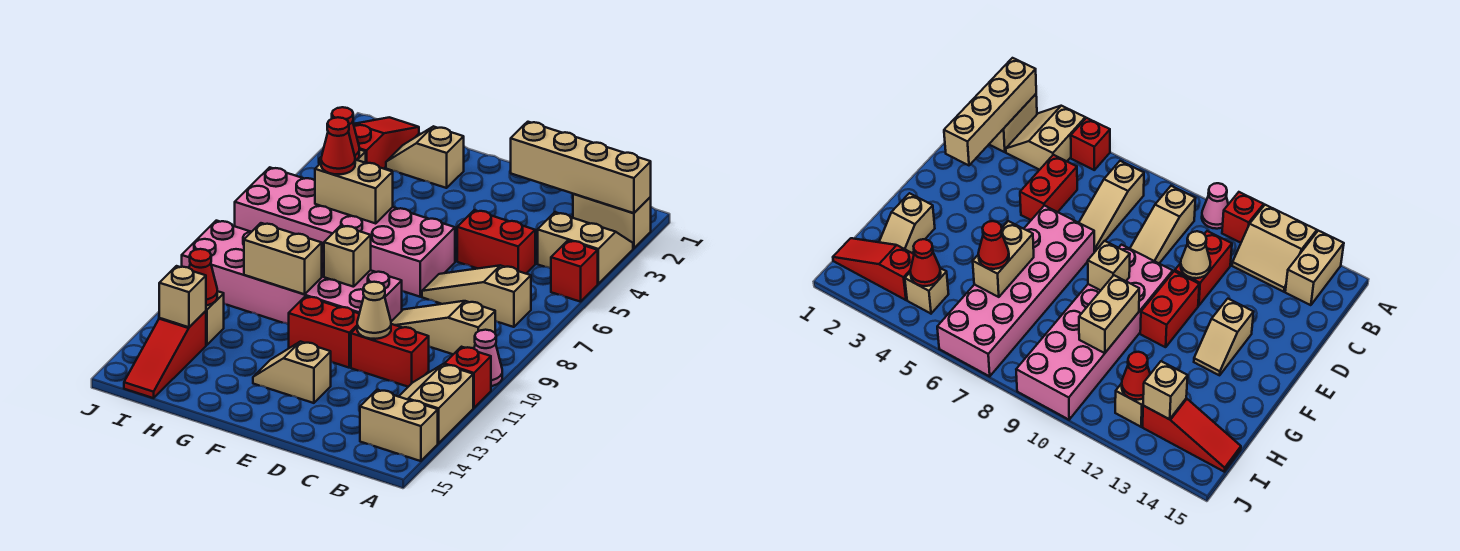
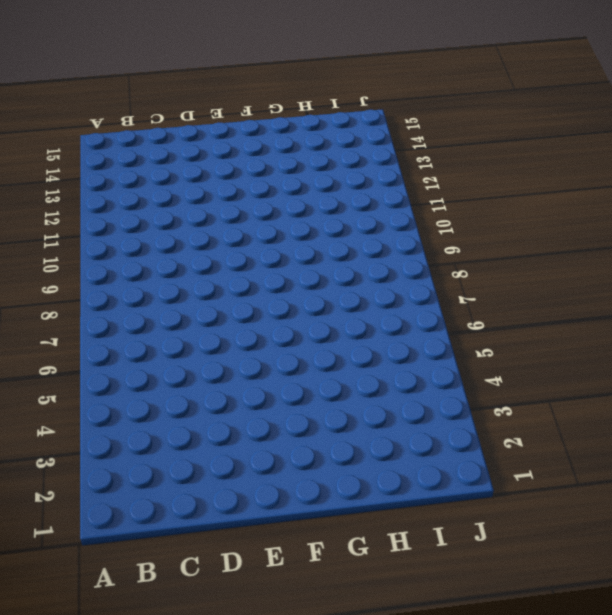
none -> tan 1x2 brick [573,194,651,249]
none -> tan 2x2 slope [538,212,633,284]
none -> red 1x1 brick [551,241,598,302]

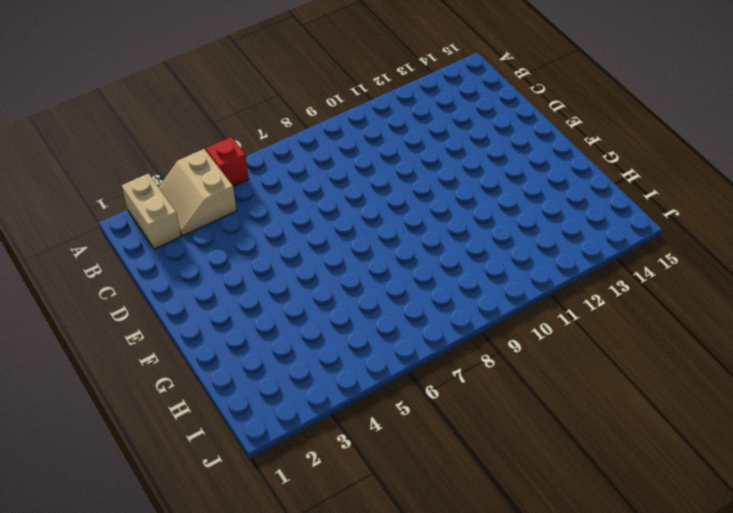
none -> pink 1x1 cone [474,330,502,386]
none -> red 1x1 brick [444,347,491,408]
none -> tan 2x2 slope [399,364,473,443]

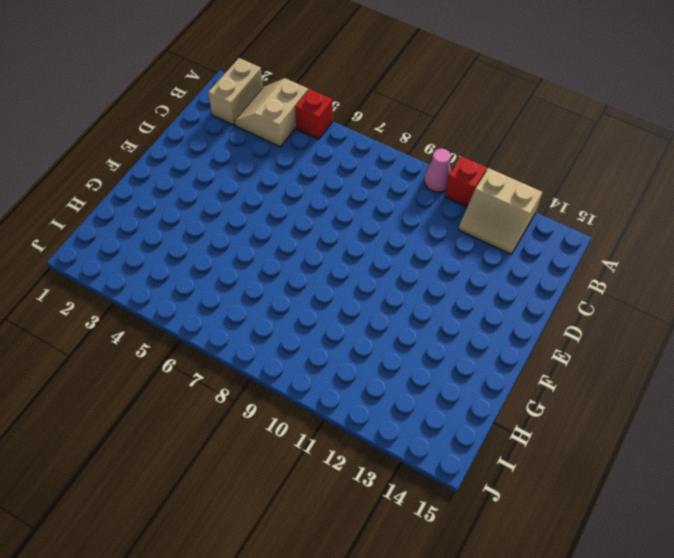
none -> tan 1x2 brick [360,390,438,461]
none -> tan 1x3 slope [422,265,531,327]
none -> tan 1x3 slope [391,301,495,354]

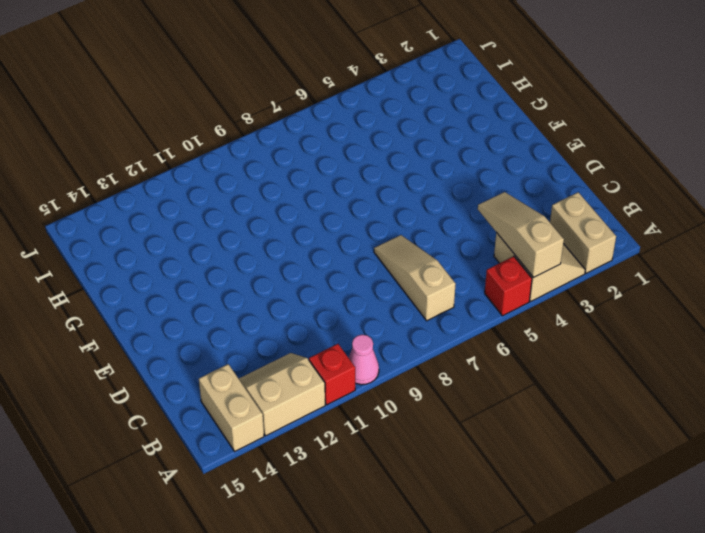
tan 1x3 slope [478,192,564,278] -> tan 1x3 slope moved to [391,301,495,354]
none -> red 1x2 brick [457,210,535,274]
none -> red 1x2 brick [351,324,429,387]
none -> pink 2x6 brick [235,167,455,297]

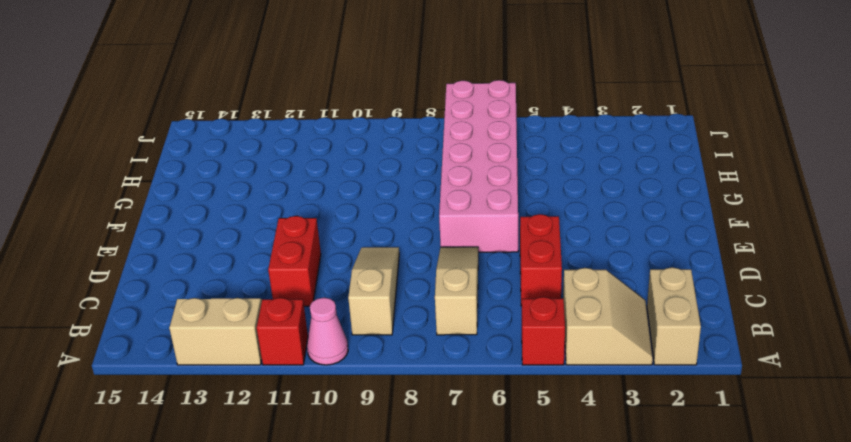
none -> tan 1x2 brick [360,390,438,461]
none -> pink 2x6 brick [182,221,402,325]
none -> red 1x2 brick [289,296,359,368]

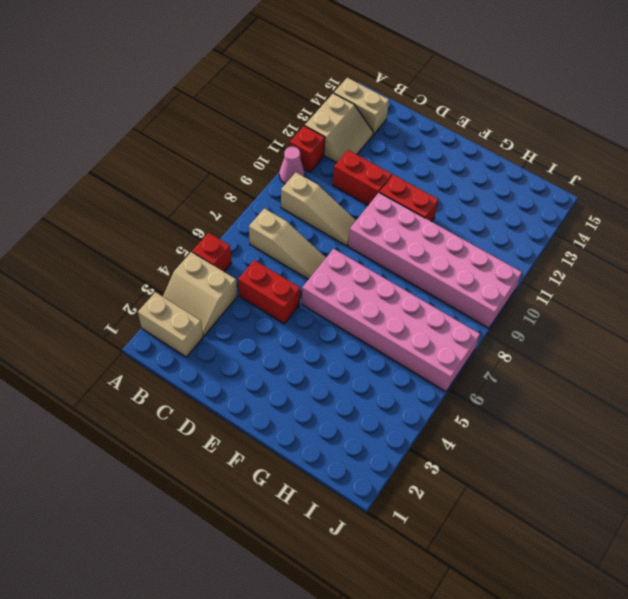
none -> tan 1x2 slope [253,342,331,403]
none -> tan 1x2 slope [386,126,464,188]
none -> red 1x3 slope [354,117,419,169]

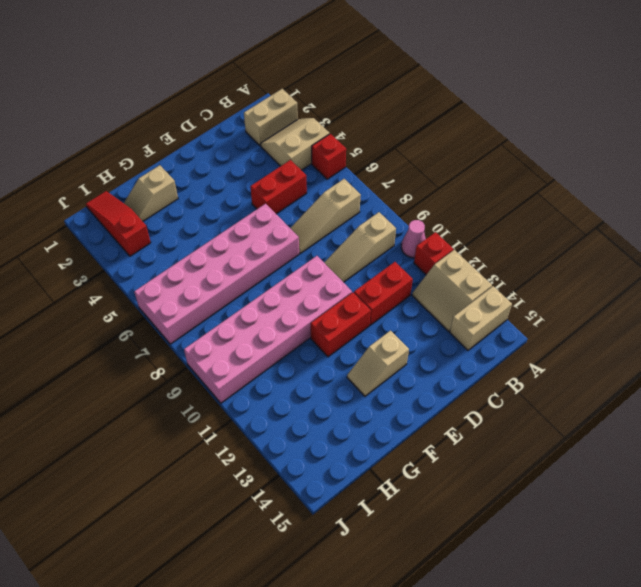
none -> tan 1x1 brick [905,268,948,314]
none -> tan 1x1 brick [206,291,224,345]
none -> red 1x3 slope [124,311,206,398]

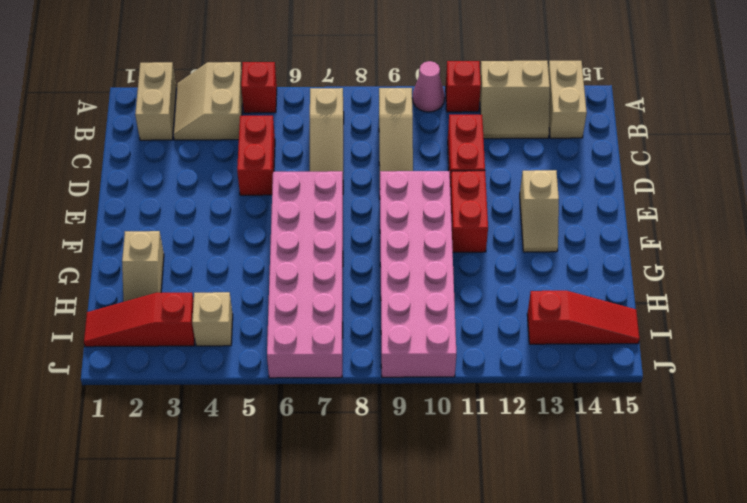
none -> tan 1x1 brick [206,291,224,345]
none -> tan 1x4 brick [511,122,651,213]
none -> tan 1x1 cone [357,282,391,339]

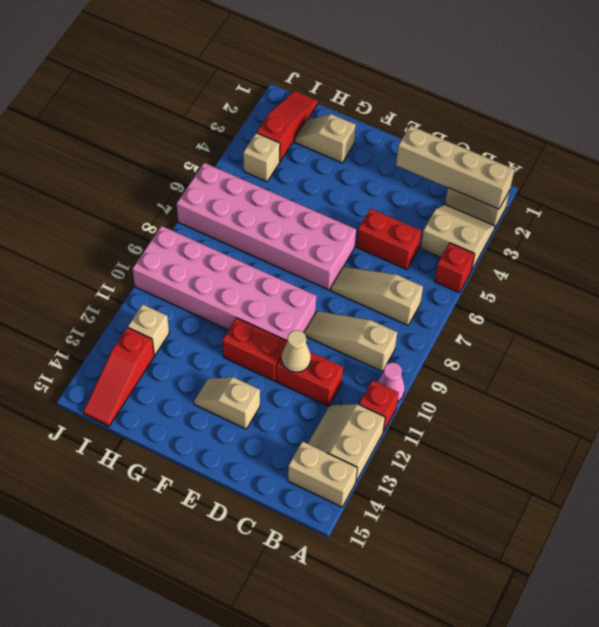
none -> tan 1x1 brick [324,225,371,287]
none -> tan 1x2 brick [315,160,393,223]
none -> tan 1x2 brick [244,223,322,294]

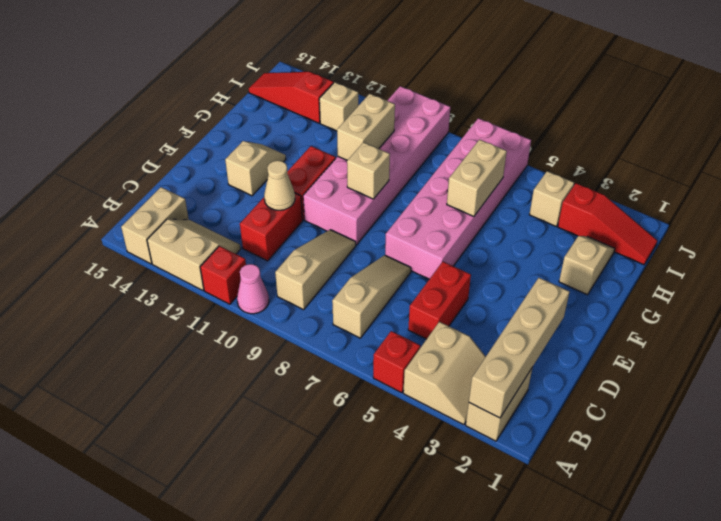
none -> red 1x1 cone [332,107,359,160]
none -> red 1x1 cone [189,249,217,306]
none -> tan 1x1 brick [159,266,206,327]

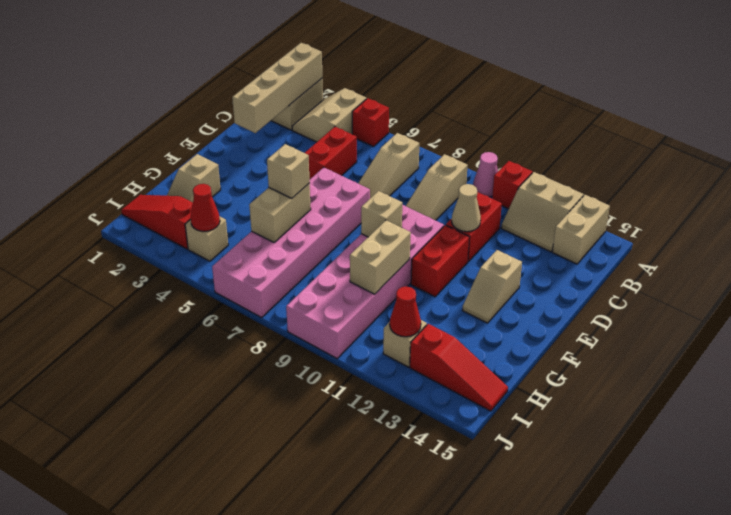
tan 1x1 brick [267,144,310,198] -> tan 1x1 brick moved to [159,266,206,327]
none -> red 1x1 cone [321,117,355,174]

